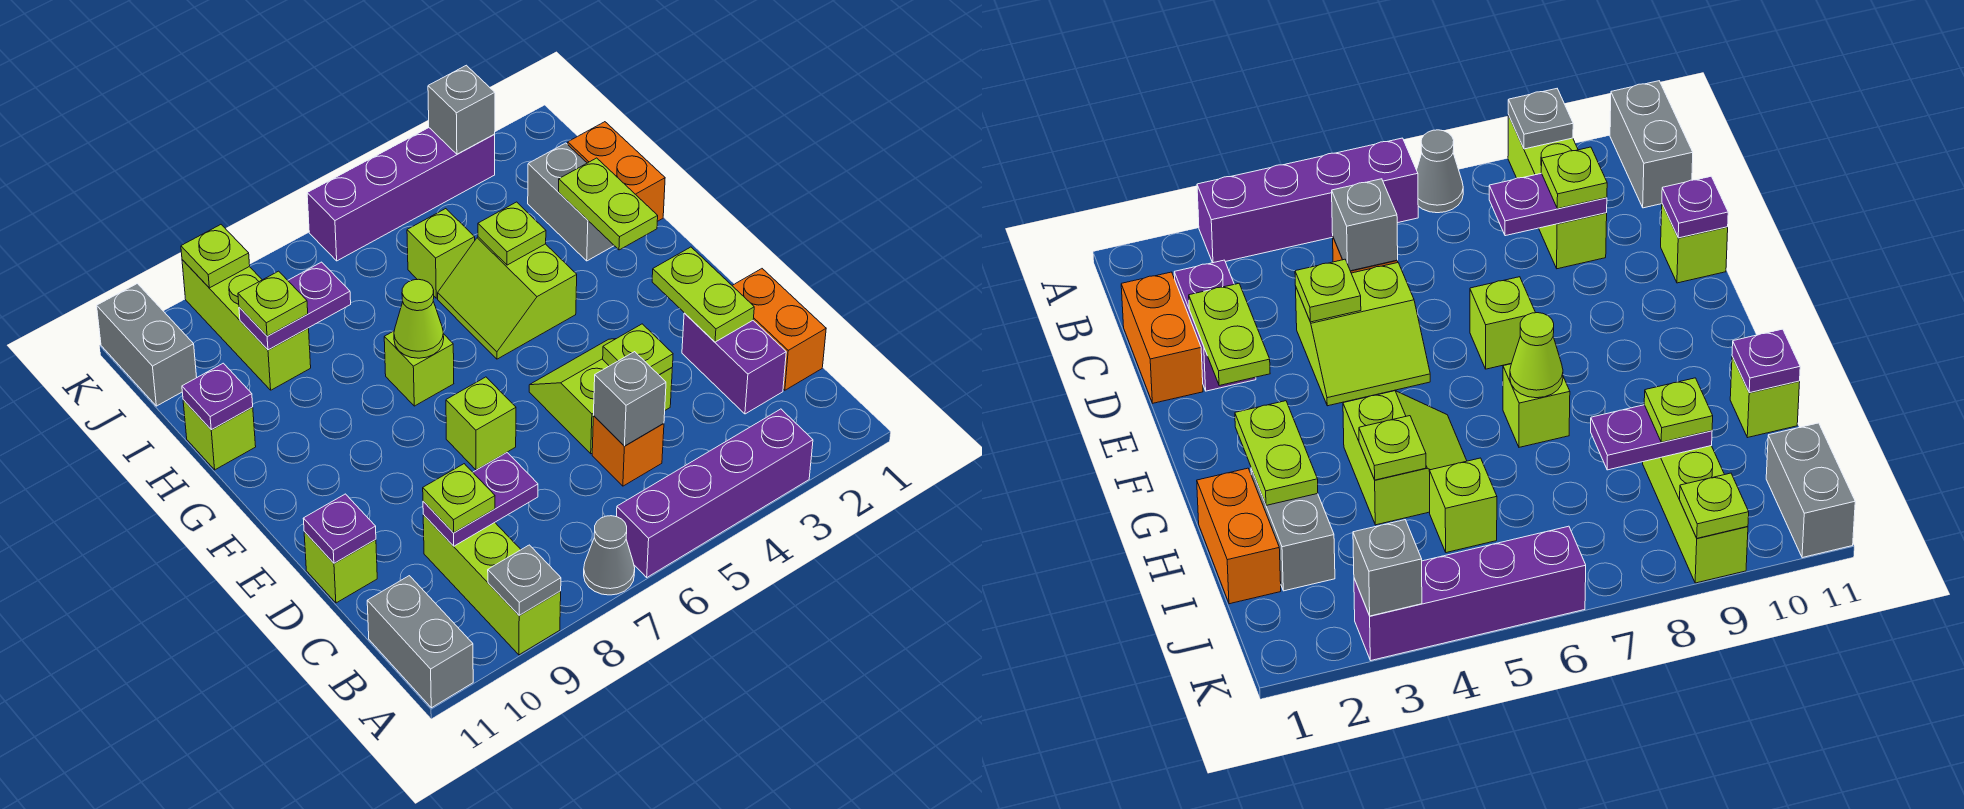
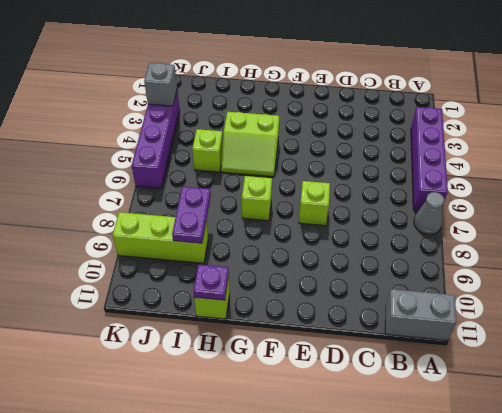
none -> lime 1x3 brick [423,515,561,655]
none -> orange 1x2 brick [732,269,826,390]
none -> purple 1x2 brick [682,313,786,414]
none -> orange 1x1 brick [592,416,664,486]

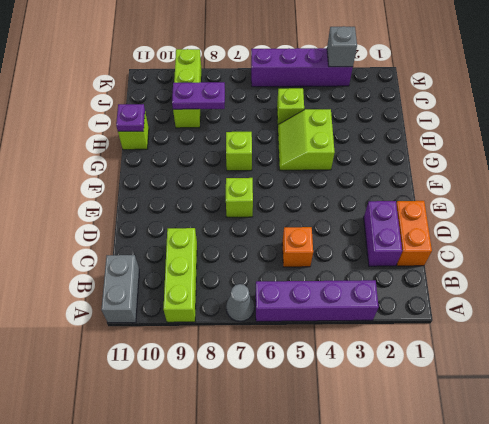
none -> lime 2x2 slope [529,339,672,454]
none -> lime 1x1 brick [304,532,377,603]
none -> orange 1x2 brick [568,122,665,221]
none -> grey 1x2 brick [528,143,614,261]

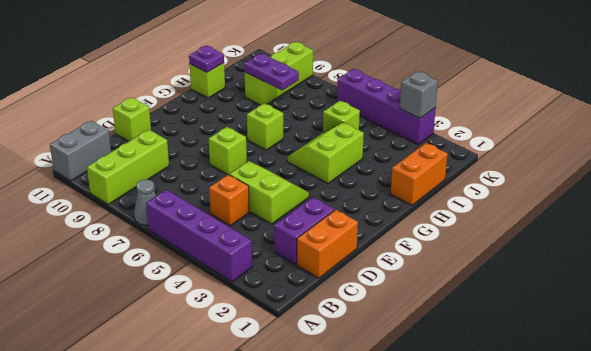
none -> grey 1x2 brick [528,143,614,261]
none -> grey 1x2 brick [97,284,197,406]
none -> grey 1x1 plate [488,545,561,615]
none -> grey 1x1 brick [594,352,666,446]

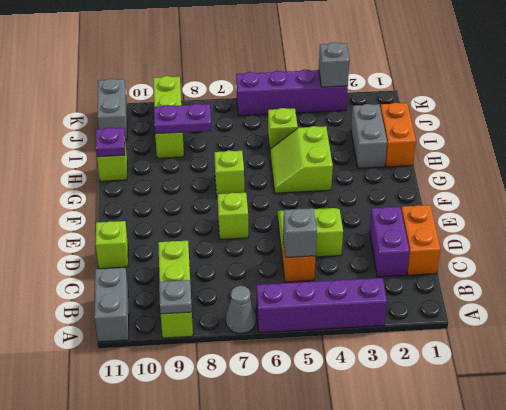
none -> purple 1x2 plate [423,453,538,546]
none -> lime 1x2 plate [652,247,754,342]
none -> lime 1x1 plate [603,324,673,375]
none -> purple 1x1 plate [303,494,376,563]

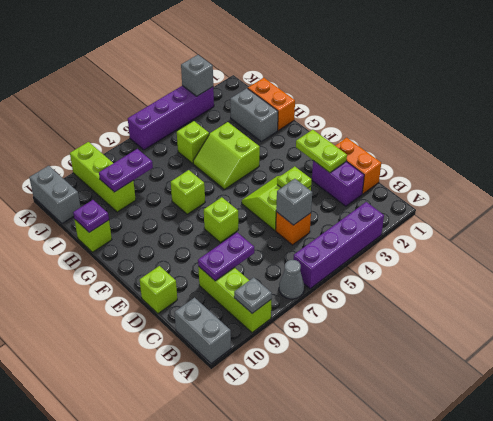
none -> purple 1x1 plate [303,494,376,563]
none -> lime 1x2 plate [559,158,658,250]
none -> lime 1x1 cone [394,279,444,358]
none -> lime 1x1 plate [478,202,546,265]

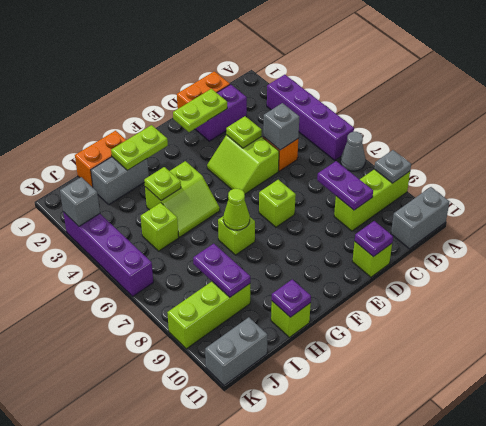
none -> lime 1x1 plate [181,225,250,288]
none -> lime 1x1 plate [423,464,495,533]
none -> lime 1x1 plate [238,271,308,336]

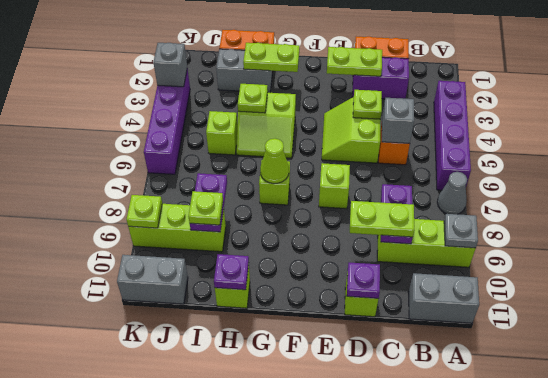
lime 1x2 plate [350,201,414,237] -> lime 1x1 plate [423,464,495,533]

